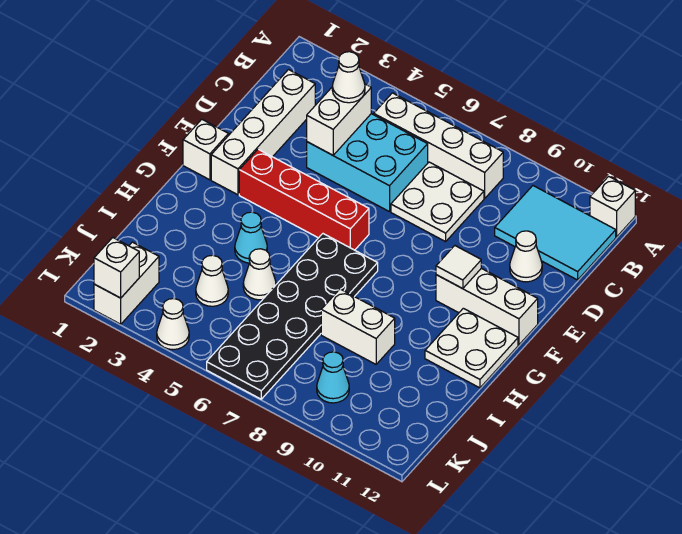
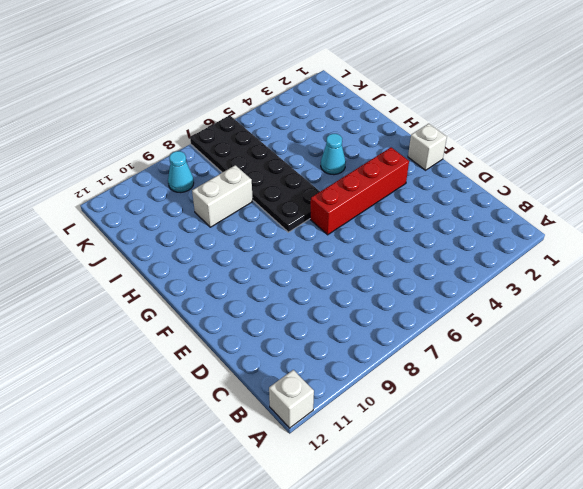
none -> white 1x4 brick [374,93,503,198]
none -> cyan 2x3 tile [495,186,616,280]
none -> white 1x4 brick [211,70,315,195]

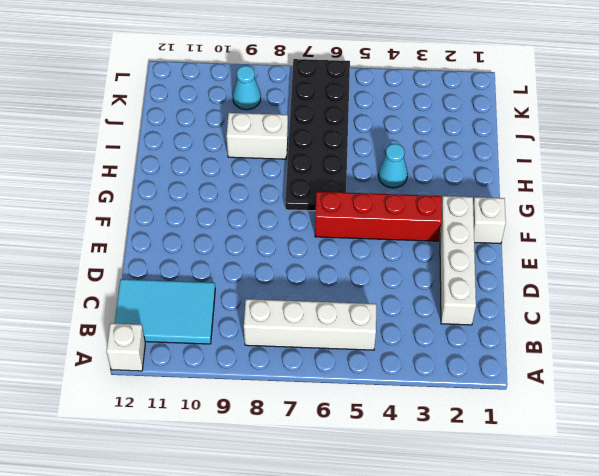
none -> cyan 2x3 brick [307,114,428,212]
none -> white 2x2 plate [391,162,484,242]
none -> white 1x1 cone [510,231,542,282]

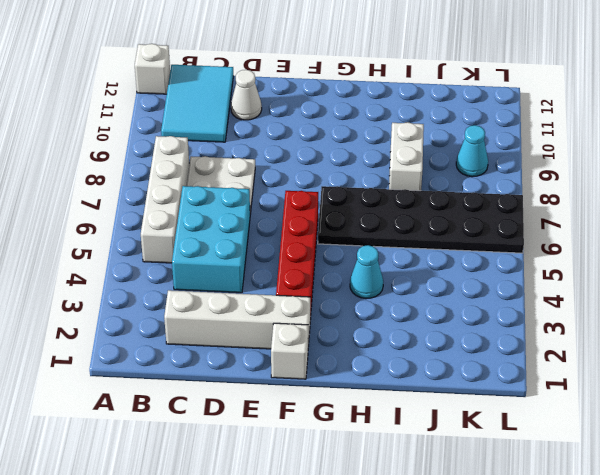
none -> white 1x3 brick [436,268,538,345]
none -> white 2x2 plate [425,308,518,388]
none -> white 1x1 cone [243,249,276,300]

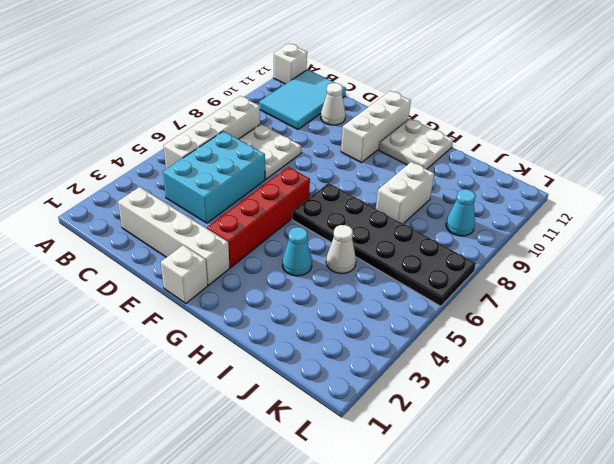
none -> white 1x1 cone [196,255,228,306]
none -> white 1x2 brick [94,242,159,324]
none -> white 1x1 cone [157,299,189,350]

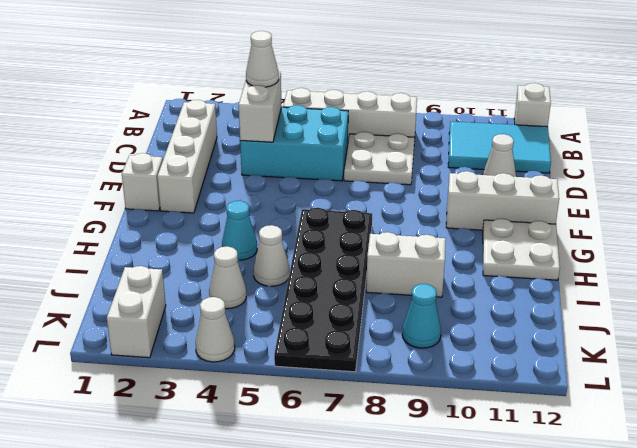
none -> red 1x4 brick [239,149,369,250]
none -> white 1x1 tile [436,246,481,289]
none -> white 1x1 brick [94,238,139,298]

